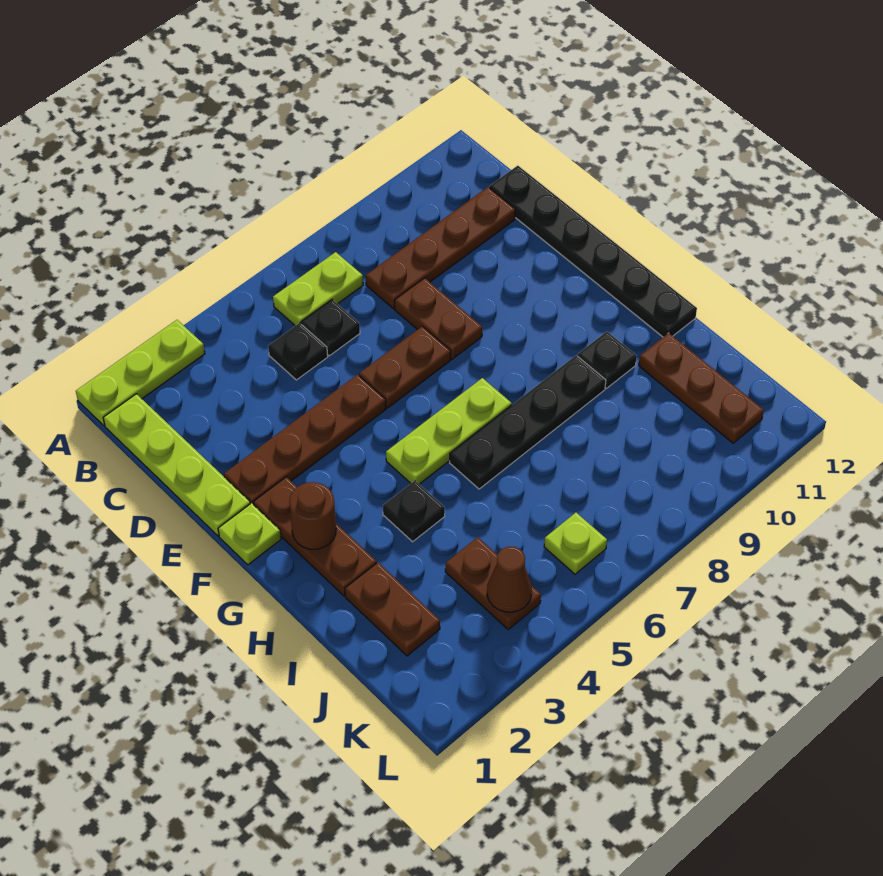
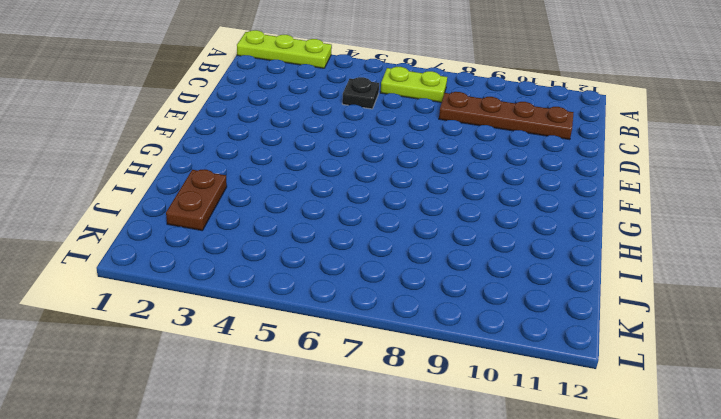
none -> lime 1x4 plate [103,394,250,536]
none -> black 1x1 plate [301,300,360,356]
none -> black 1x6 plate [489,166,697,337]

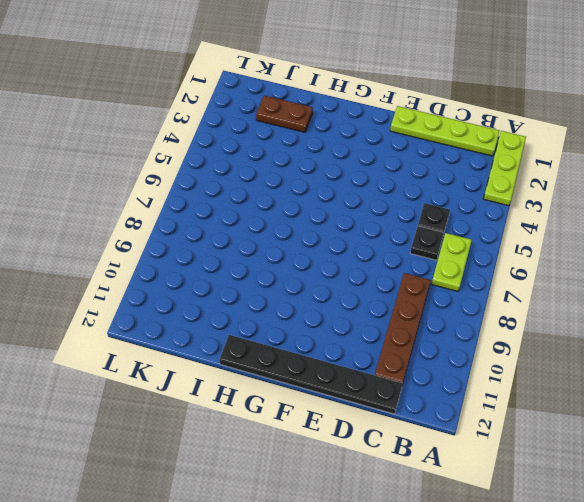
none -> brown 1x2 plate [395,278,482,359]
none -> brown 1x4 plate [224,375,386,505]
none -> brown 1x2 plate [359,326,451,408]

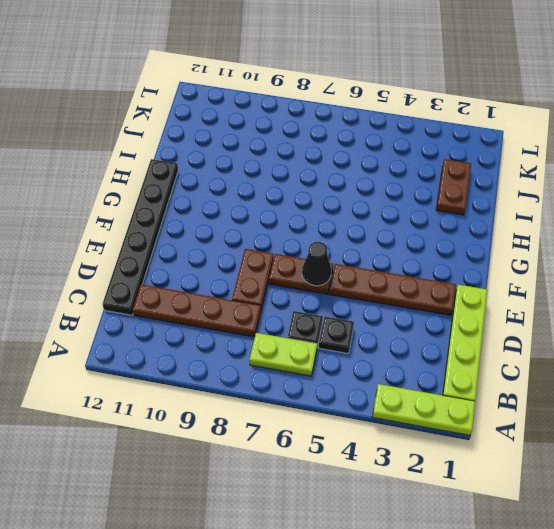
black 1x1 cone [302,242,331,286] -> none
none -> lime 1x1 plate [218,503,281,565]
none -> brown 1x3 plate [253,477,377,596]
none -> lime 1x3 plate [386,378,512,484]

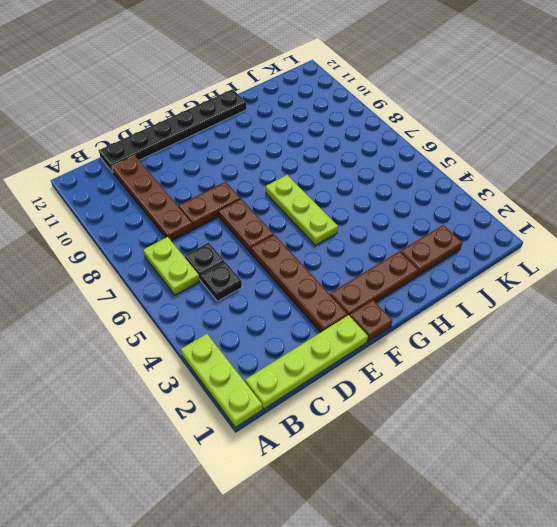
brown 1x1 plate [350,300,392,342] -> lime 1x1 plate [218,503,281,565]
none -> black 1x1 plate [383,481,445,542]
none -> black 1x4 plate [450,355,606,489]
none -> black 1x1 plate [578,332,637,388]

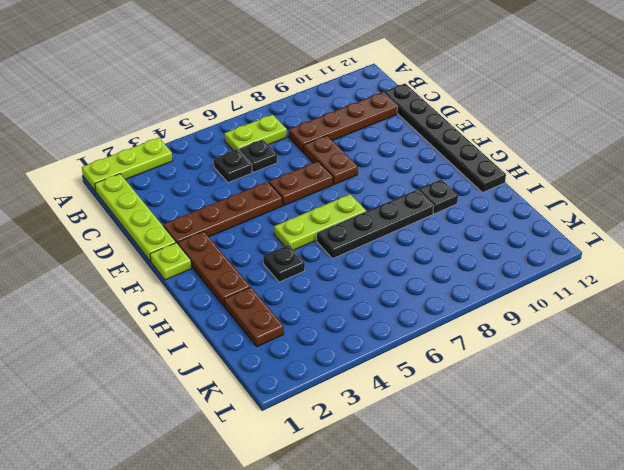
none -> brown 1x3 plate [639,333,764,443]
none -> brown 1x2 plate [445,537,541,629]
none -> lime 1x1 plate [544,513,607,574]

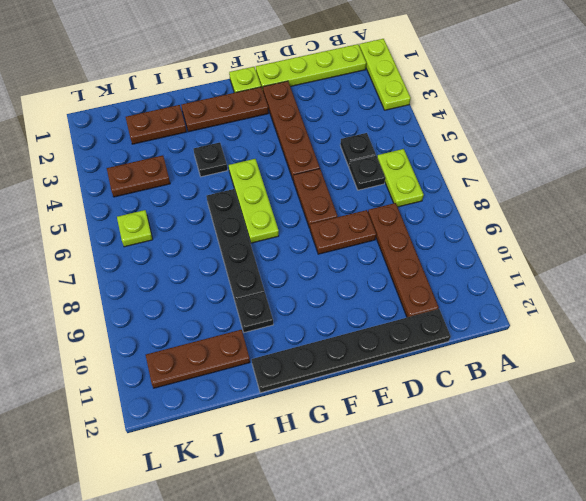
none -> brown 1x1 round brick [289,482,336,549]
none -> brown 1x1 cone [487,547,532,612]

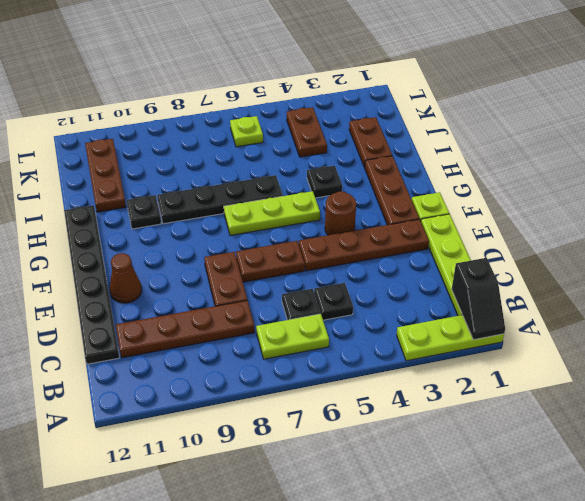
black 1x2 slope [452,258,505,340] -> none
brown 1x1 cone [110,253,142,303] -> brown 1x1 cone moved to [487,547,532,612]
brown 1x1 round brick [325,192,356,235] -> brown 1x1 round brick moved to [289,482,336,549]

